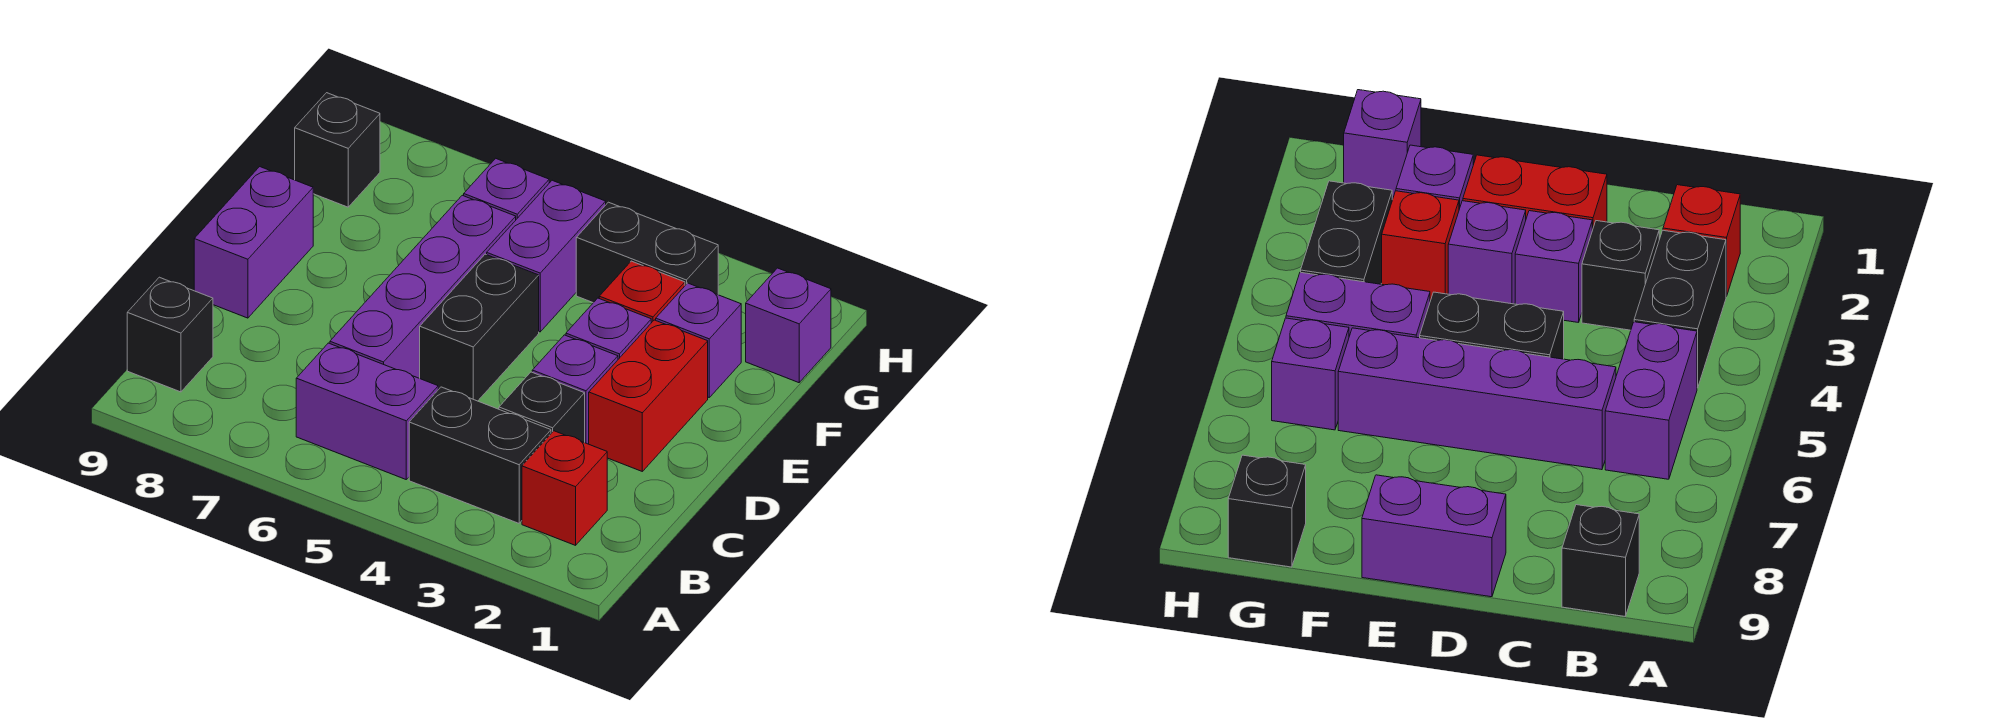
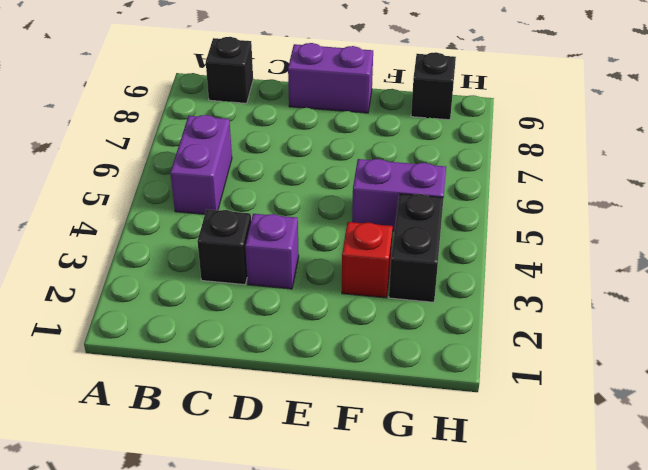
none -> red 1x1 brick [522,431,607,545]
none -> black 1x2 brick [409,387,551,523]
none -> purple 1x4 brick [330,195,516,378]

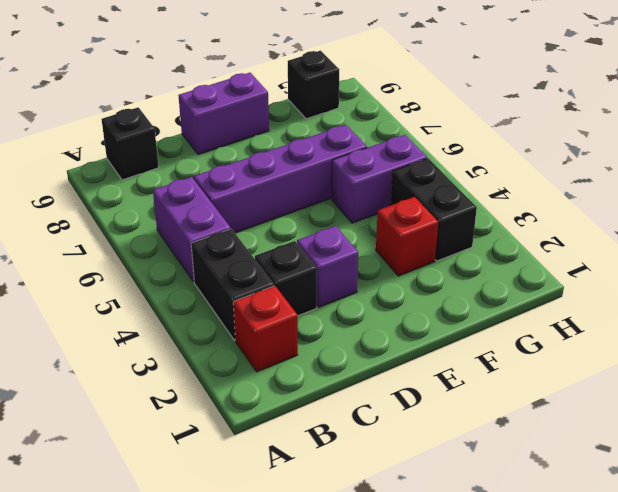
none -> red 1x2 brick [589,320,708,471]
none -> black 1x2 brick [420,254,539,401]
none -> purple 1x1 brick [566,298,651,359]

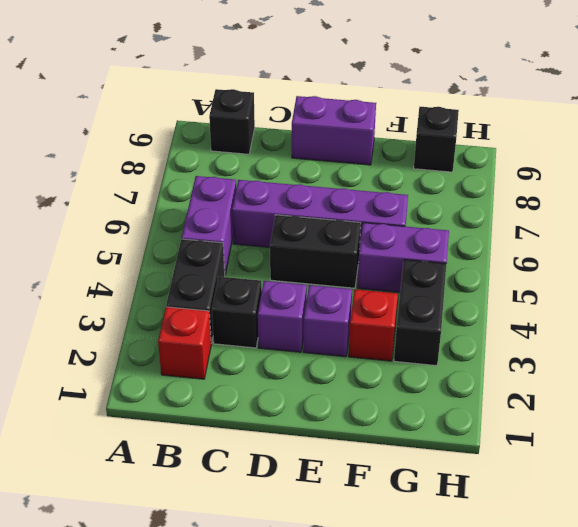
none -> red 1x2 brick [589,320,708,471]
none -> purple 1x1 brick [656,283,741,397]
none -> purple 1x1 brick [746,268,831,383]

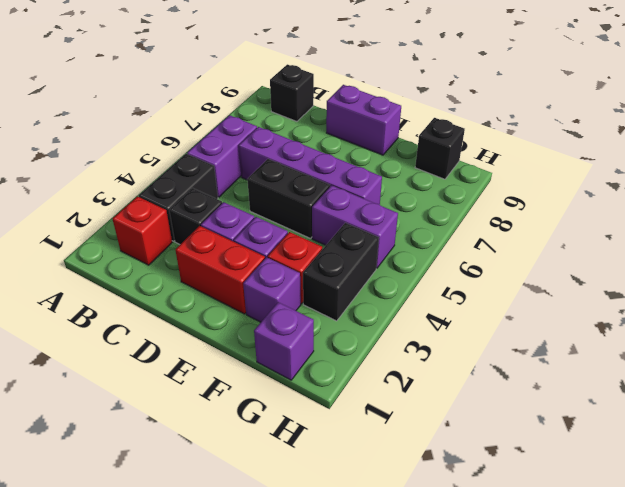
none -> purple 1x1 brick [464,158,549,219]

